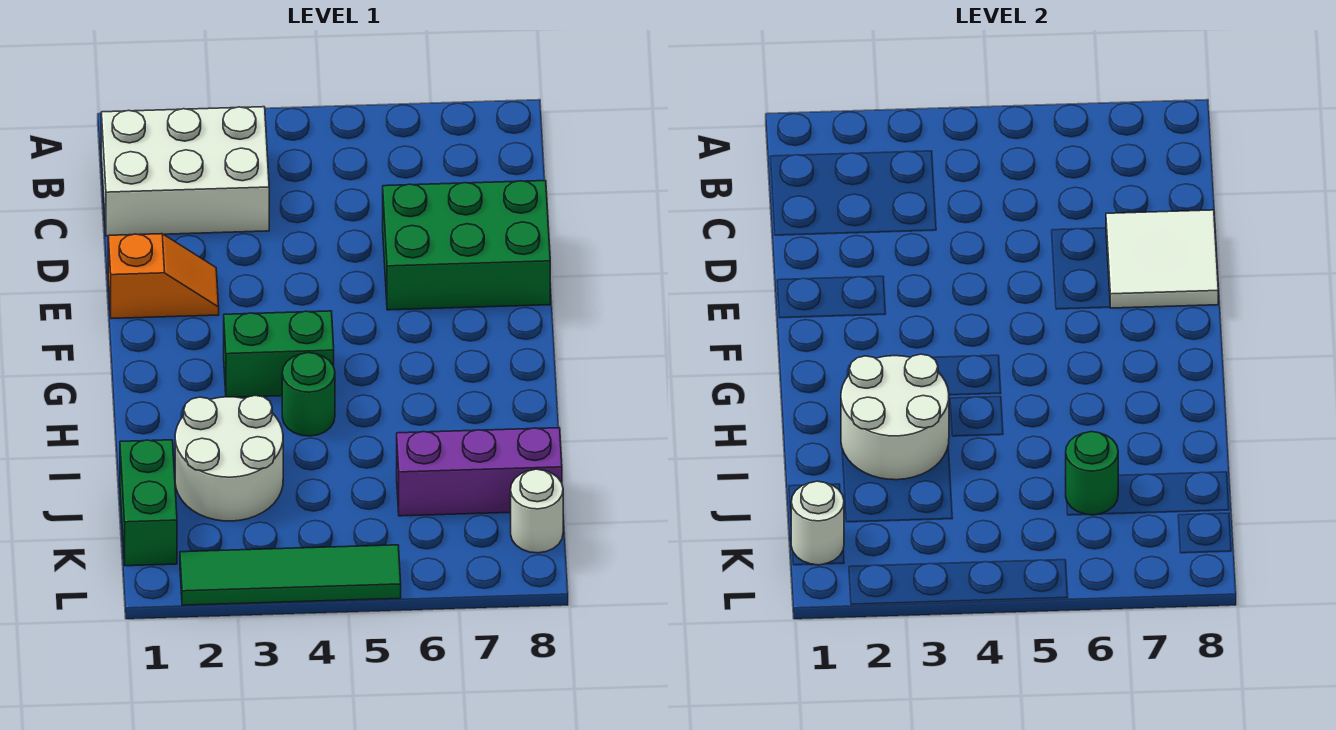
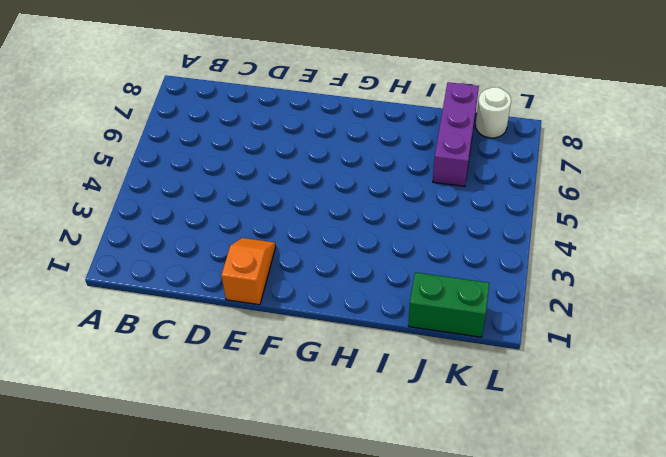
none -> white 2x3 brick [101,107,269,236]
none -> green 2x3 brick [383,181,550,310]
none -> green 1x2 brick [224,311,334,397]

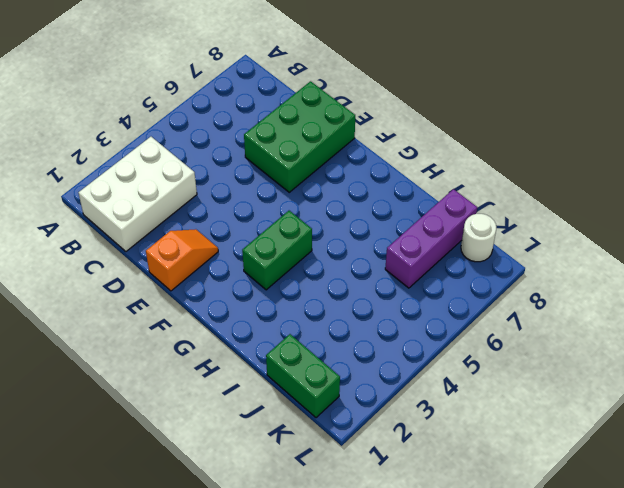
none -> green 1x1 round brick [282,353,335,436]
none -> white 2x2 round brick [175,396,283,521]
none -> green 1x4 tile [180,545,401,605]

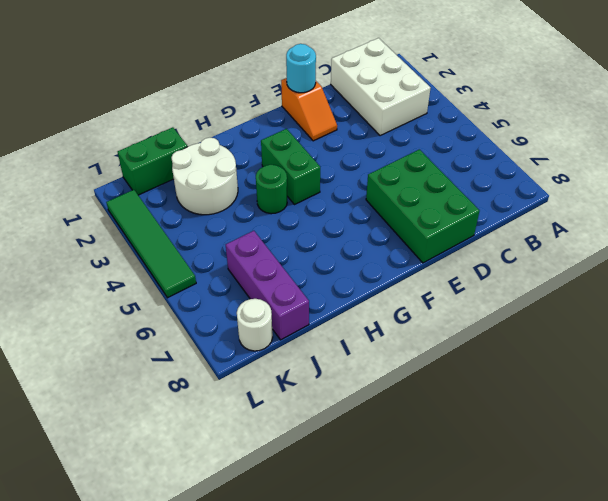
cyan 1x1 round brick [286,44,316,93] -> none
none -> white 2x2 tile [1106,210,1218,308]
none -> white 2x2 round brick [841,354,949,480]
none -> green 1x1 round brick [1066,432,1118,515]

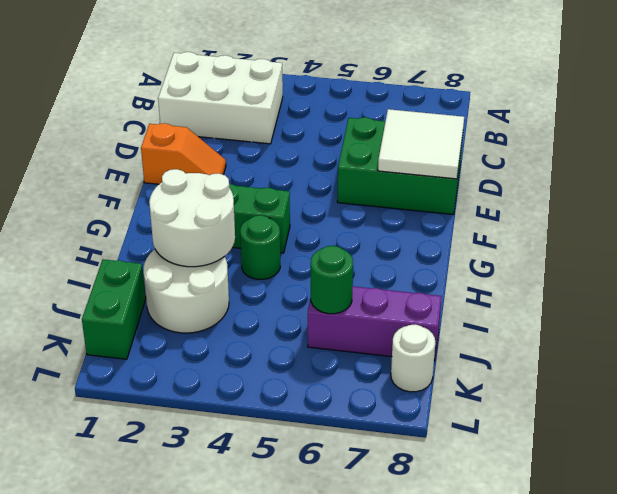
none -> green 1x4 tile [180,545,401,605]
none -> white 1x1 round brick [791,481,844,565]

